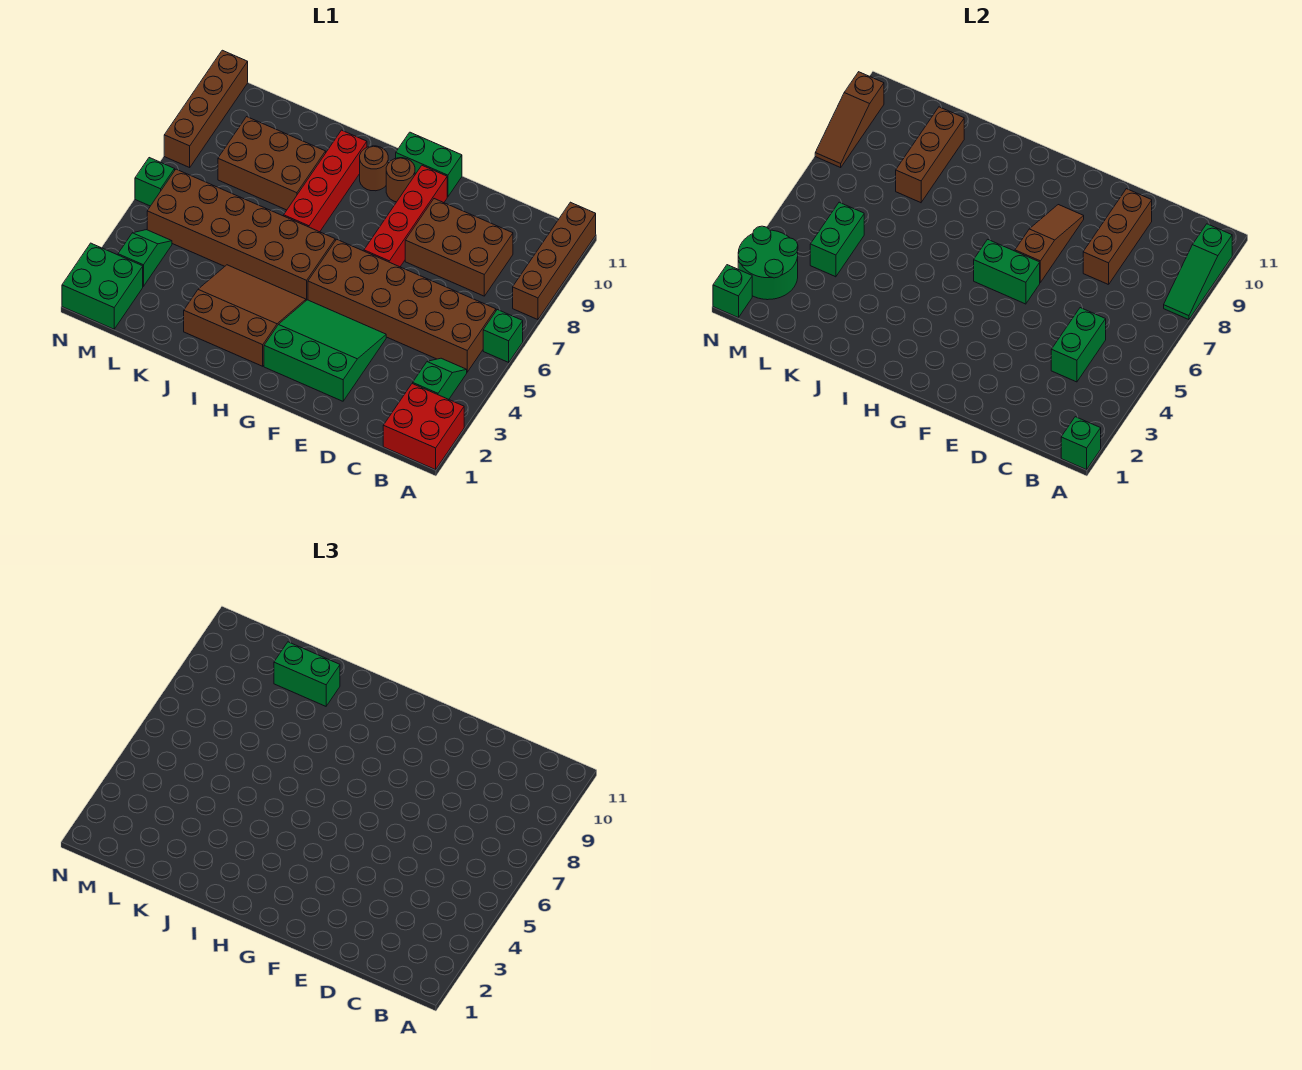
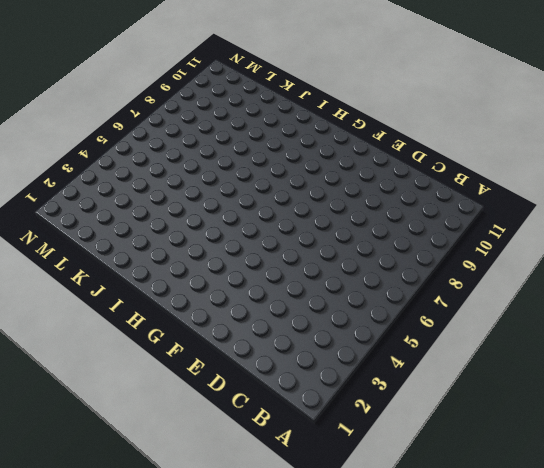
none -> red 2x2 brick [383,384,464,470]
none -> green 1x1 brick [483,310,523,362]
none -> brown 1x4 brick [513,202,596,320]
none -> green 1x2 slope [413,358,467,399]

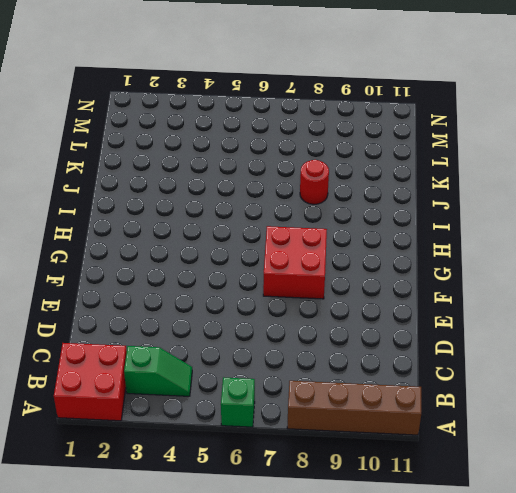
red 2x2 brick [263,226,327,299] -> red 1x4 brick [364,166,447,267]
red 1x1 round brick [300,160,329,204] -> brown 2x3 brick [218,117,326,210]
none -> brown 2x6 brick [308,239,496,372]
none -> brown 2x3 brick [405,199,513,296]
none -> green 3x3 slope [264,300,386,401]
none -> green 1x2 brick [396,132,462,197]

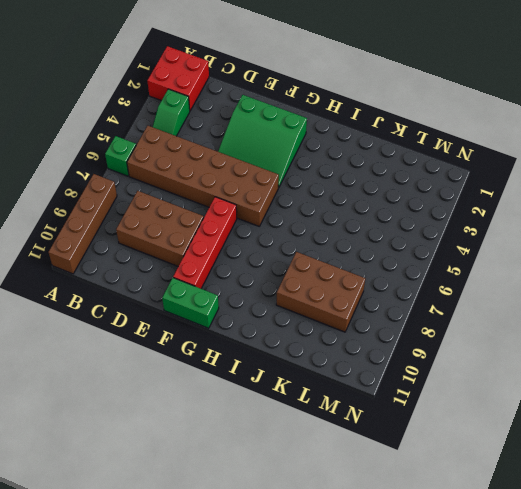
none -> brown 1x1 round brick [386,158,415,202]
none -> brown 3x3 slope [184,265,306,366]
none -> brown 2x6 brick [147,169,335,300]
none -> brown 1x1 round brick [360,146,388,191]

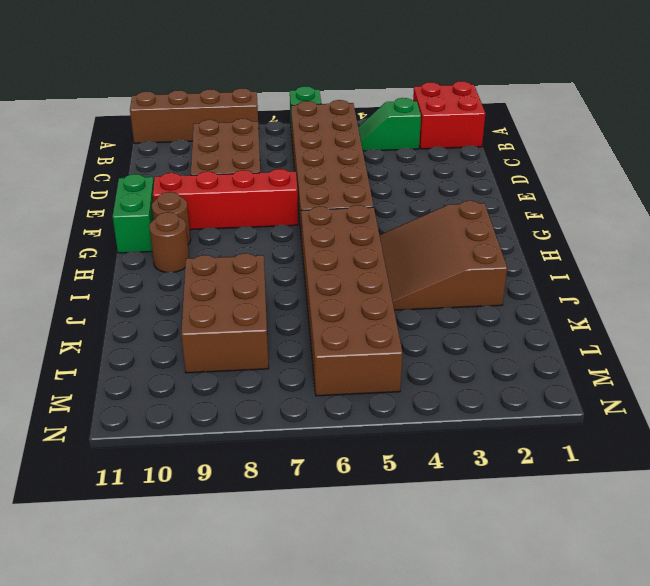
none -> green 3x3 slope [264,300,386,401]
none -> red 1x4 brick [284,130,367,232]
none -> green 2x2 brick [62,243,143,329]
none -> green 1x2 slope [118,230,172,286]

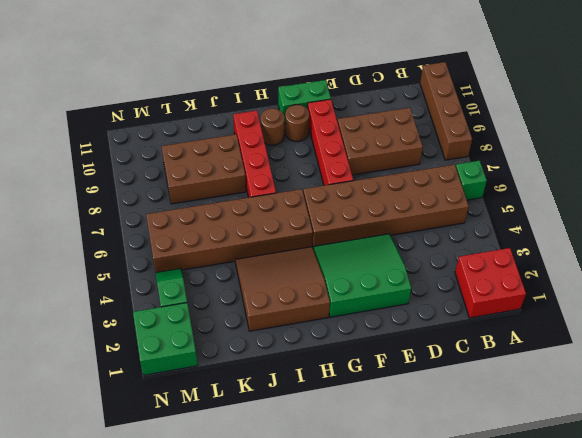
none -> green 1x2 slope [413,358,467,399]
none -> green 1x1 brick [135,158,175,206]
none -> brown 1x4 brick [164,50,248,167]
none -> green 1x1 brick [1061,417,1101,470]

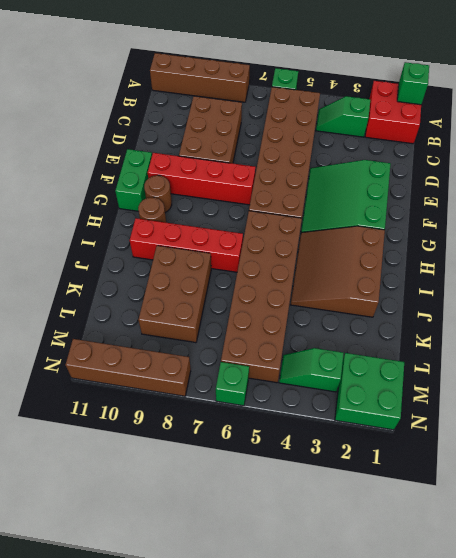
none -> green 1x3 slope [1164,224,1232,320]
none -> green 1x2 brick [1051,308,1106,382]
none -> brown 1x3 brick [1083,189,1152,285]
none -> green 1x2 brick [974,239,1040,304]

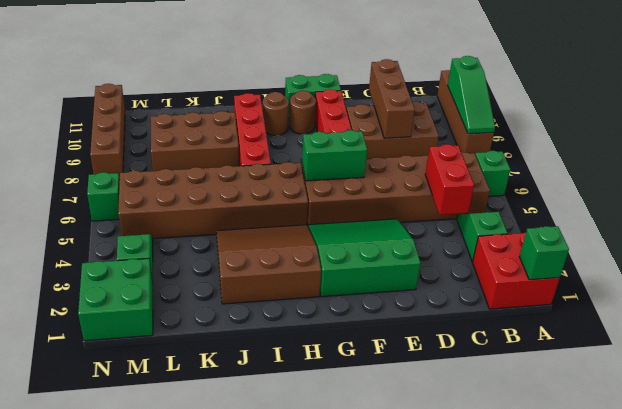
red 1x2 brick [425,144,474,215] -> green 1x2 brick [1051,308,1106,382]
none -> brown 1x3 slope [1015,205,1084,282]
none -> brown 1x3 brick [896,107,964,203]
none -> green 1x2 brick [810,202,864,277]
none -> green 2x2 round brick [738,226,798,300]

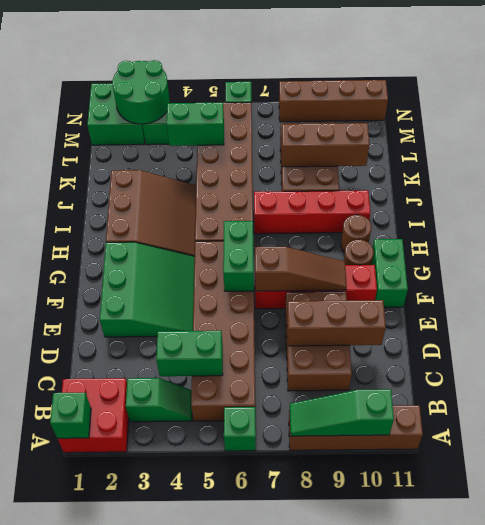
none -> green 1x1 brick [713,265,752,318]
none -> brown 1x3 slope [815,72,884,167]
none -> green 1x2 brick [274,642,340,706]

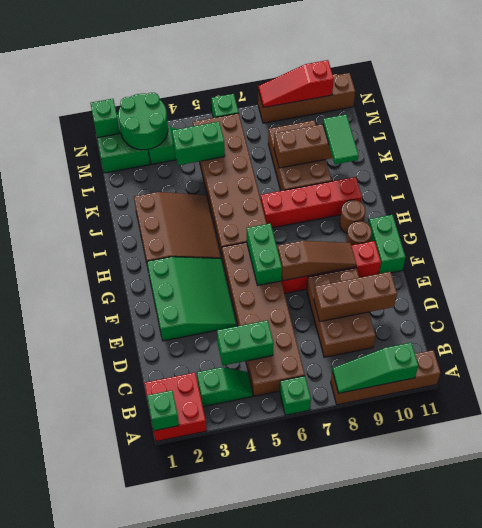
green 1x2 tile [323,115,359,164] -> green 1x2 brick [274,642,340,706]
red 1x3 slope [258,60,334,108] -> brown 1x3 slope [815,72,884,167]

